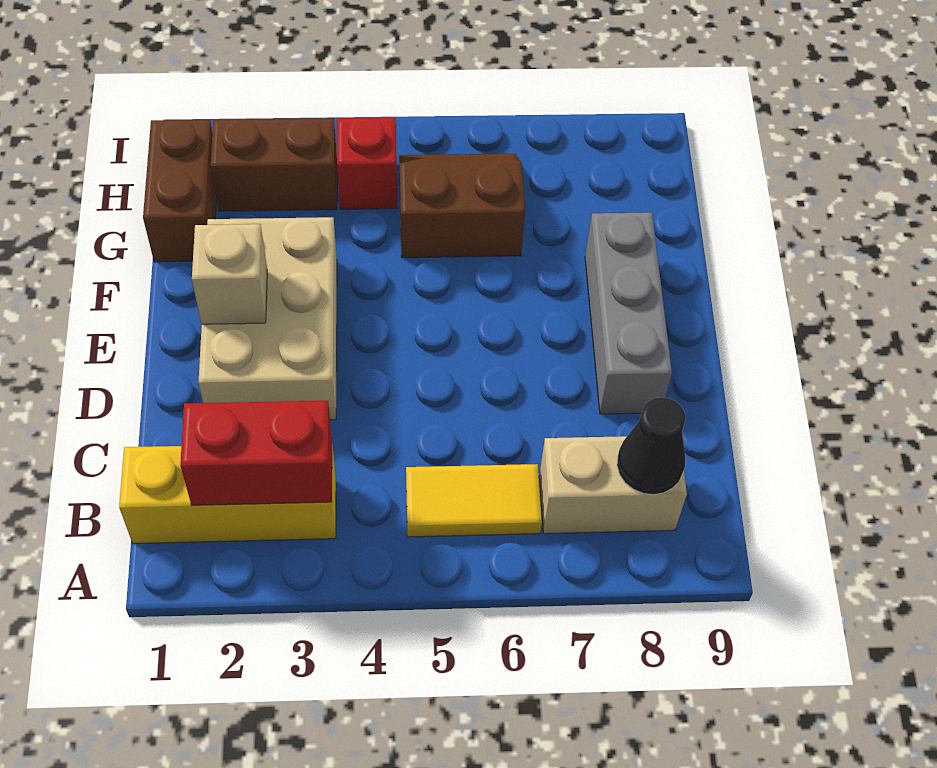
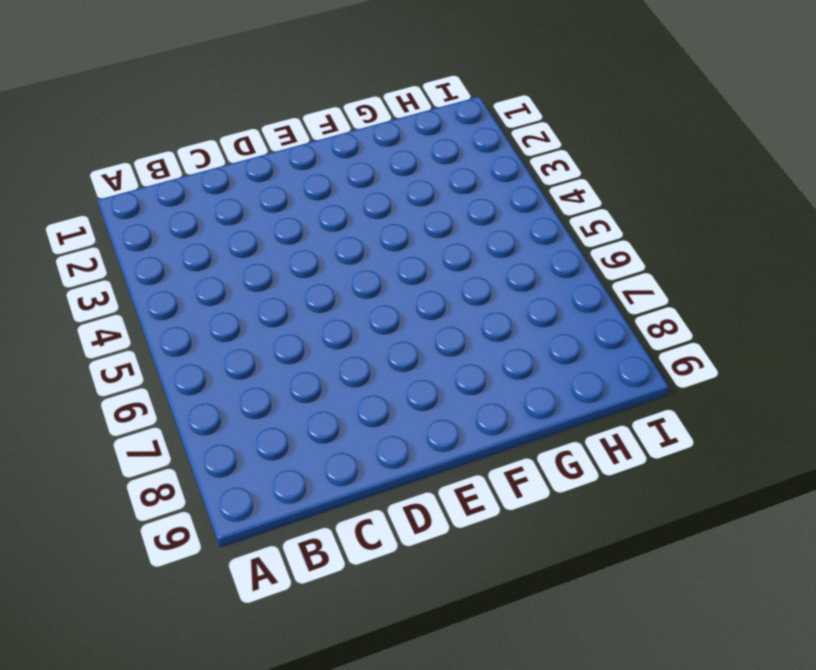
none -> yellow 1x3 brick [119,445,336,544]
none -> yellow 1x2 tile [406,464,542,537]
none -> tan 1x2 brick [539,436,687,534]

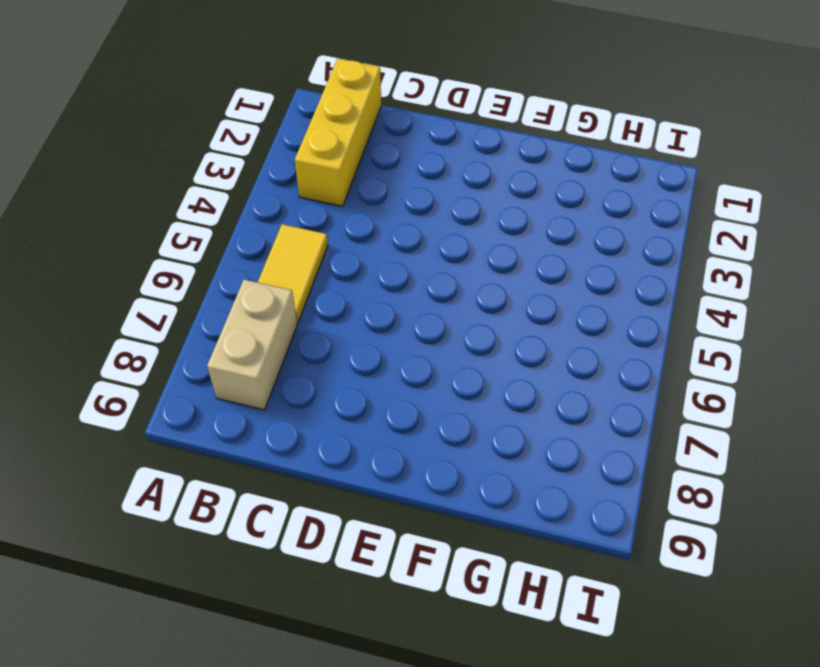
none -> tan 2x3 brick [198,217,337,420]
none -> grey 1x3 brick [585,212,672,414]
none -> brown 1x2 brick [143,120,216,262]

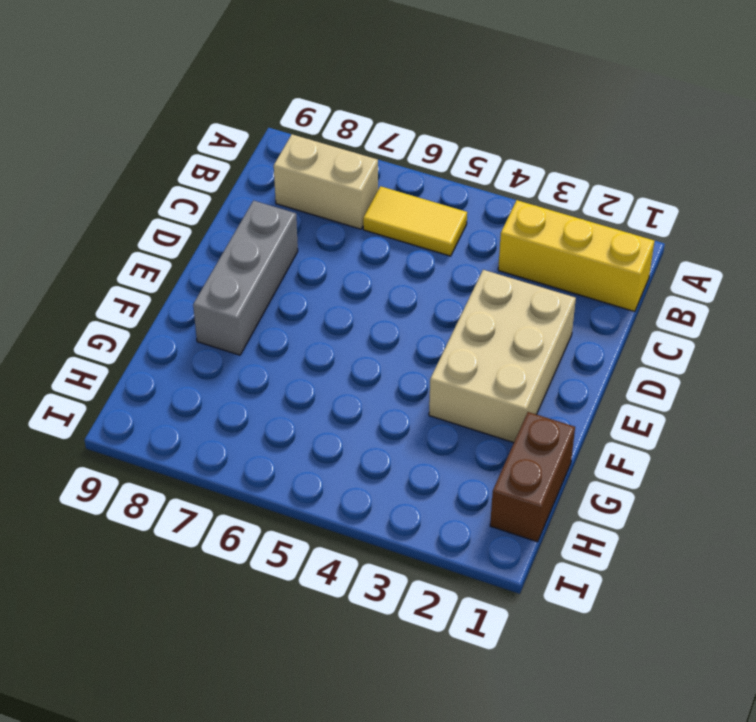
none -> brown 2x2 slope [399,154,525,258]
none -> brown 1x2 brick [211,118,337,211]
none -> red 1x1 brick [337,117,397,209]

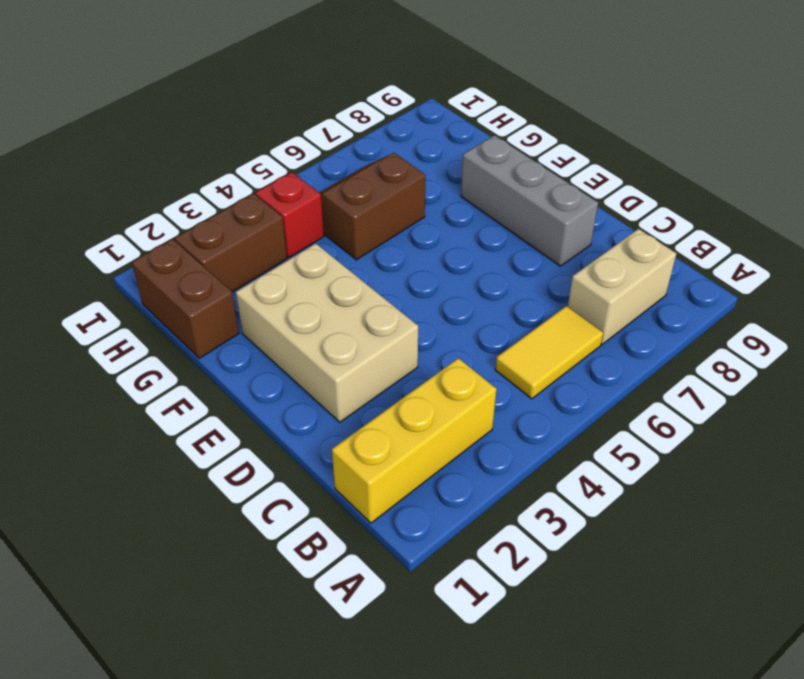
none -> red 1x2 brick [180,401,332,505]
none -> black 1x1 cone [617,397,686,495]
none -> tan 1x1 brick [192,224,267,324]

